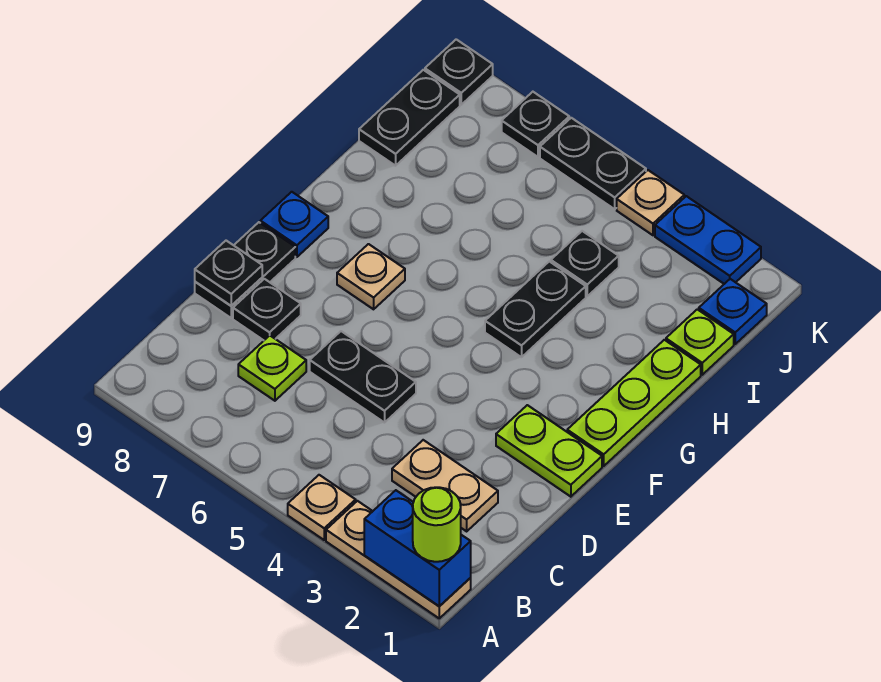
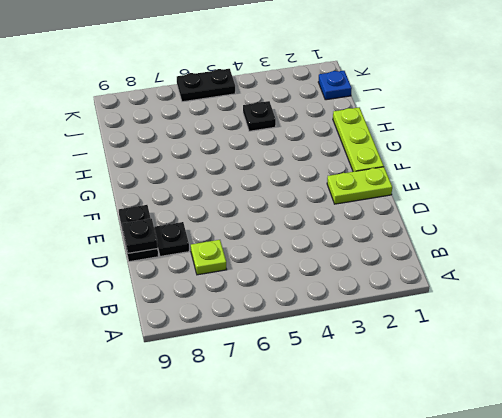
none -> tan 1x3 plate [326,501,471,618]
none -> tan 1x1 plate [288,475,356,540]
none -> tan 1x2 plate [392,440,498,531]

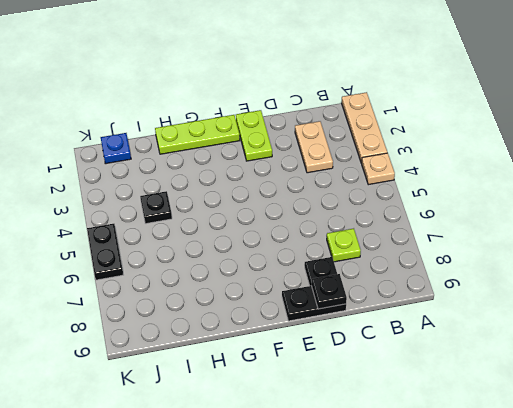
none -> black 1x2 plate [310,331,416,423]
none -> tan 1x1 plate [337,244,405,309]
none -> blue 1x1 plate [260,192,328,257]

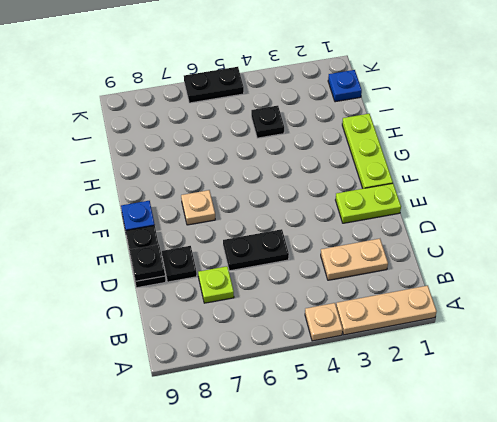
none -> black 1x2 plate [485,261,586,357]
none -> lime 1x1 plate [666,309,734,375]
none -> black 1x2 plate [359,70,460,166]

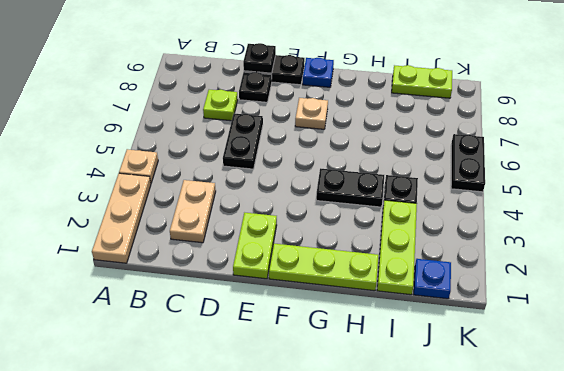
lime 1x3 plate [377,200,417,295] -> lime 1x1 plate [666,309,734,375]
lime 1x2 plate [392,65,452,98] -> black 1x2 plate [359,70,460,166]
none -> blue 1x2 plate [655,196,761,284]
none -> tan 1x1 plate [617,170,684,235]
none -> black 1x1 plate [502,92,569,157]

